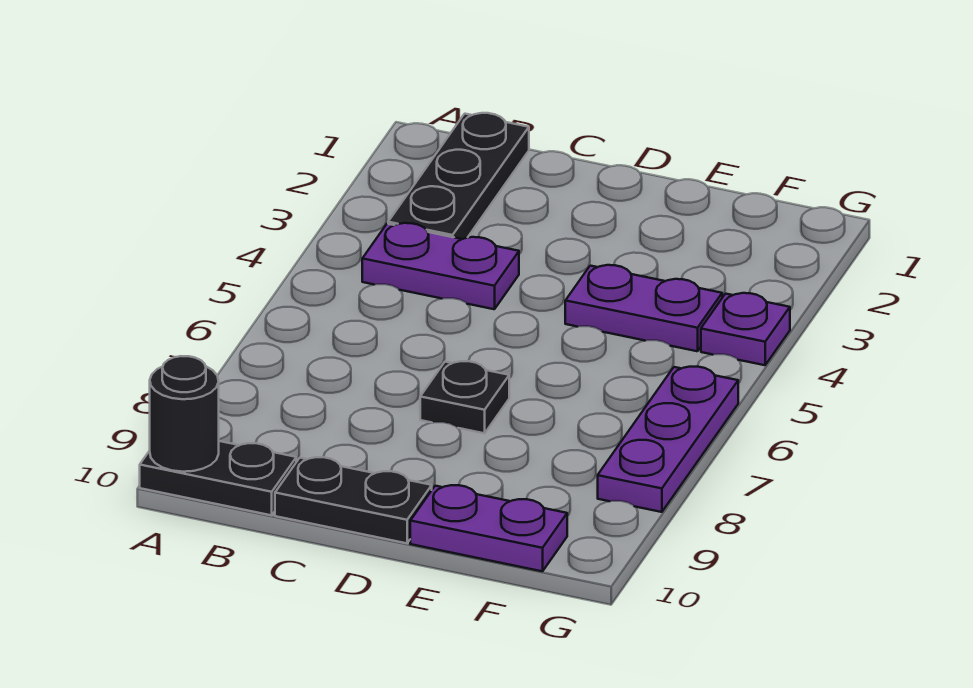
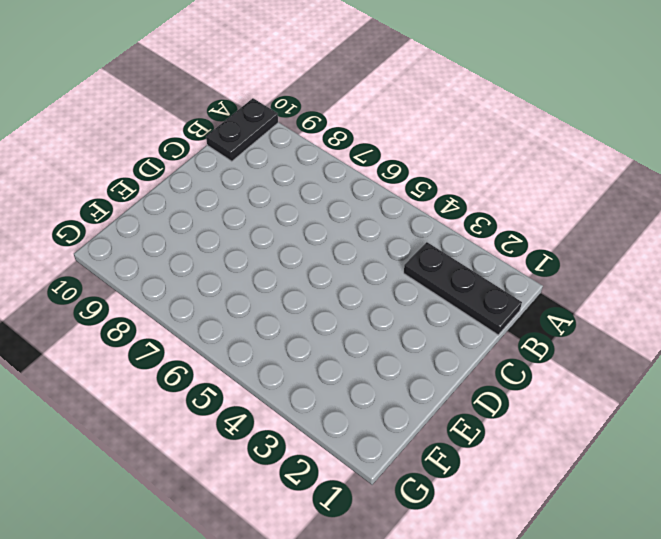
none -> purple 1x2 plate [362,223,519,309]
none -> black 1x2 plate [275,457,432,543]

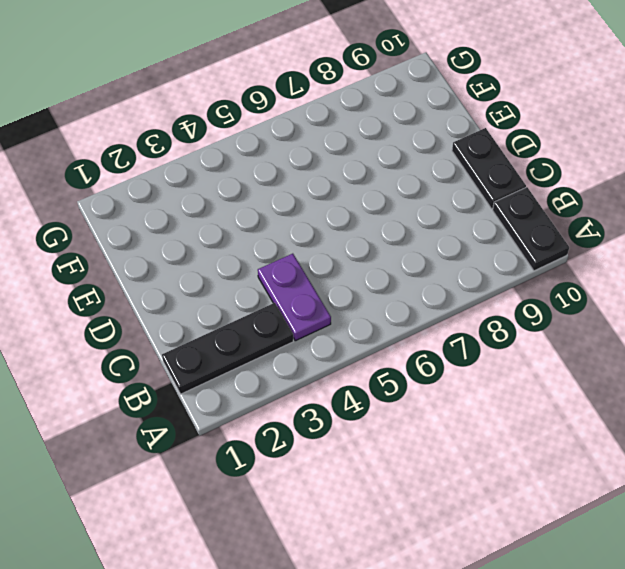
none -> black 1x1 plate [420,361,509,433]
none -> purple 1x2 plate [565,265,722,351]

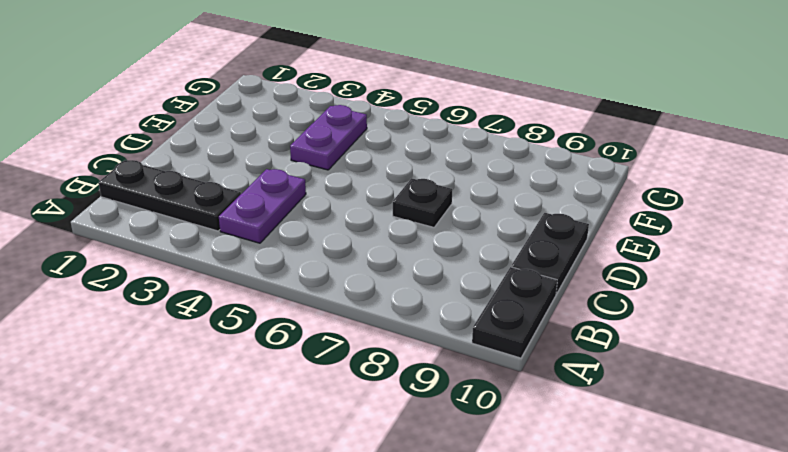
none -> purple 1x2 plate [410,485,567,571]
none -> purple 1x1 plate [701,293,790,365]

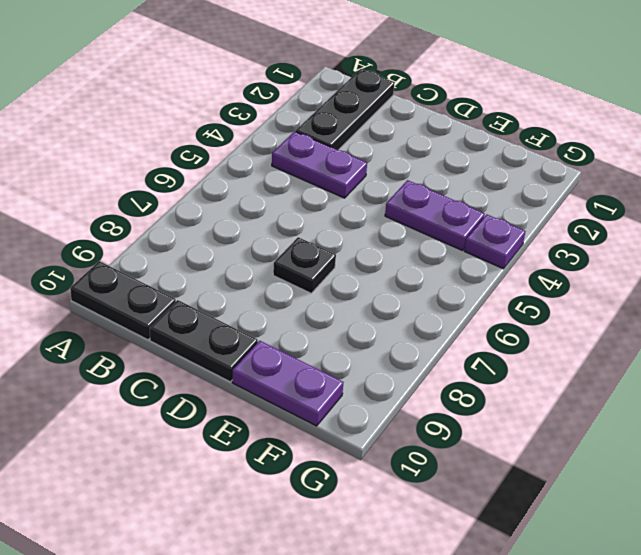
none -> purple 1x3 plate [598,367,738,512]
none -> black 1x1 round brick [150,356,219,472]

